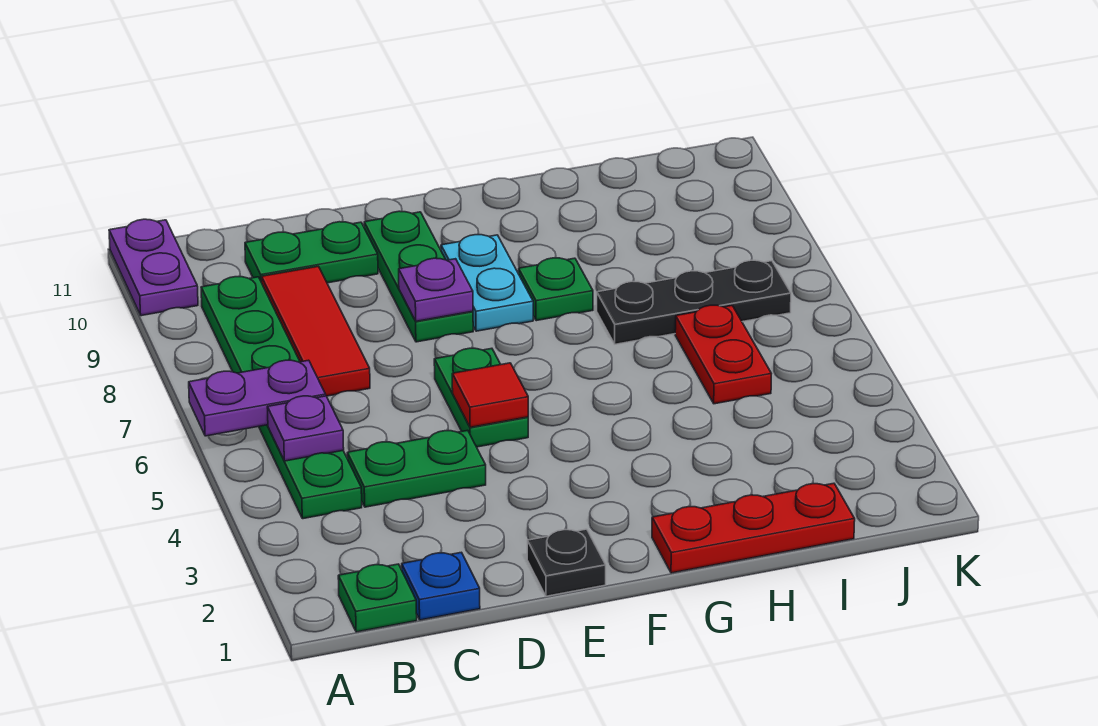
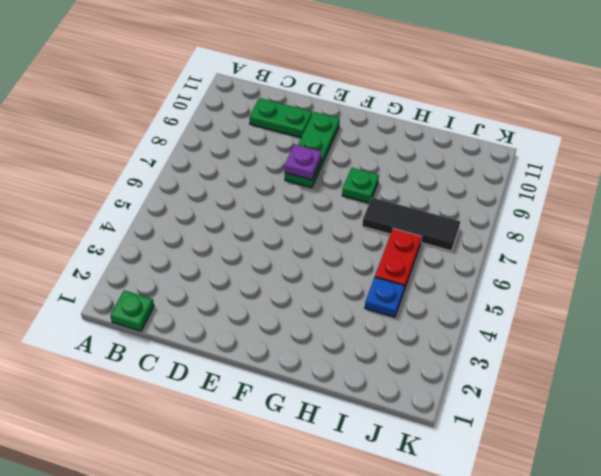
black 1x3 tile [362,197,460,251] -> black 1x3 plate [597,260,791,344]
blue 1x1 plate [365,277,404,317] -> blue 1x1 plate moved to [402,552,480,620]
none -> purple 1x2 plate [109,219,198,316]
none -> green 1x6 plate [201,277,362,519]
none -> green 1x2 plate [347,430,486,507]

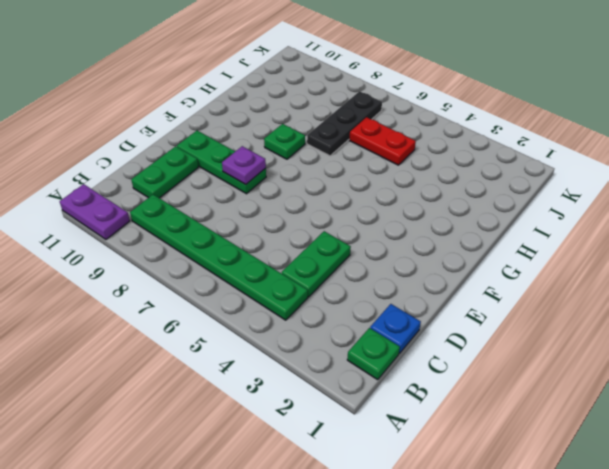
none -> red 1x3 tile [262,266,370,396]
none -> black 1x1 plate [527,529,606,596]
none -> green 1x2 plate [434,348,528,447]

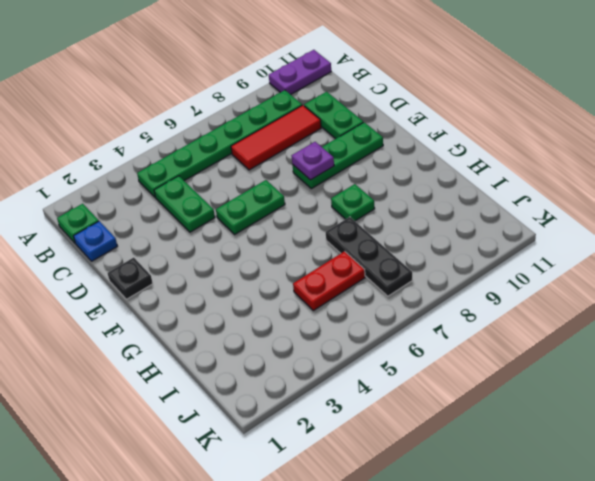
none -> cyan 1x2 plate [441,235,533,331]
none -> red 1x3 plate [652,483,855,573]
none -> purple 1x2 plate [189,360,326,436]

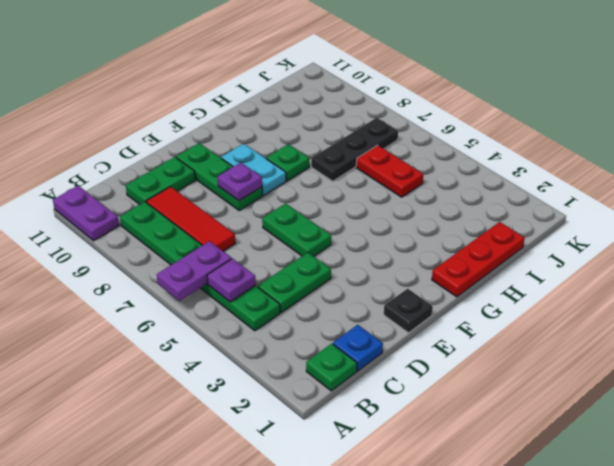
none -> red 1x1 tile [452,363,528,427]

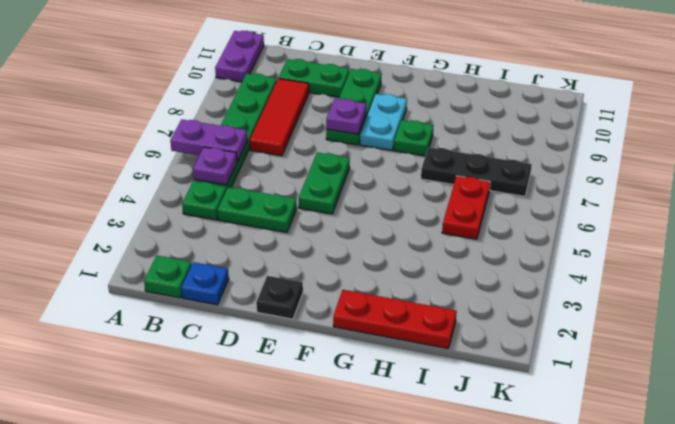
none -> red 1x1 tile [452,363,528,427]

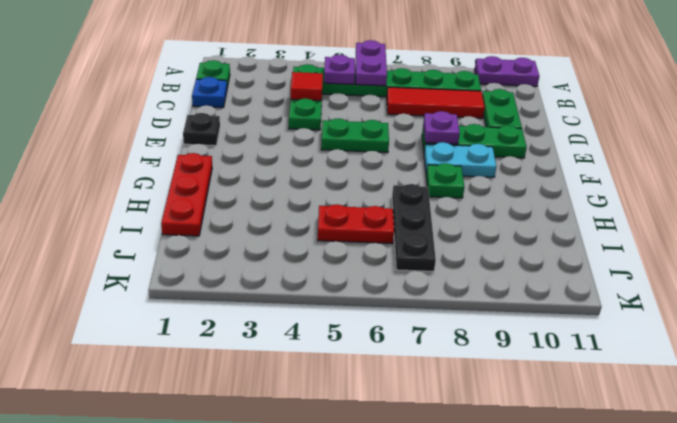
red 1x1 tile [291,72,323,101] -> red 1x1 tile moved to [452,363,528,427]

